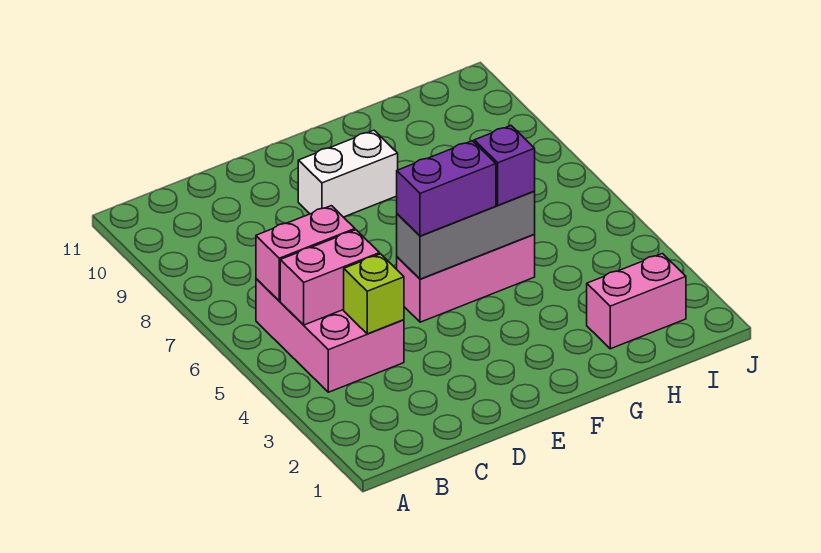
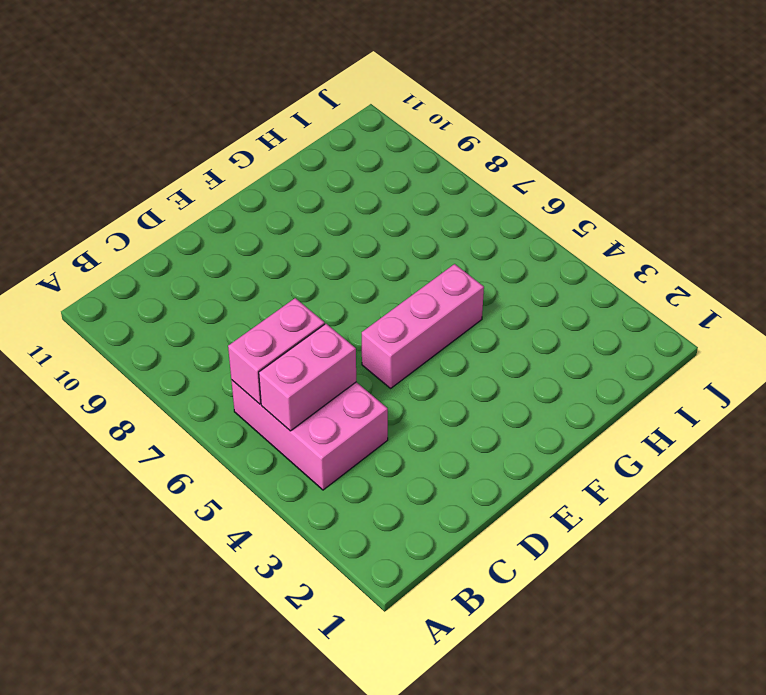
none -> white 1x2 brick [298,130,398,217]
none -> pink 1x2 brick [587,254,686,349]

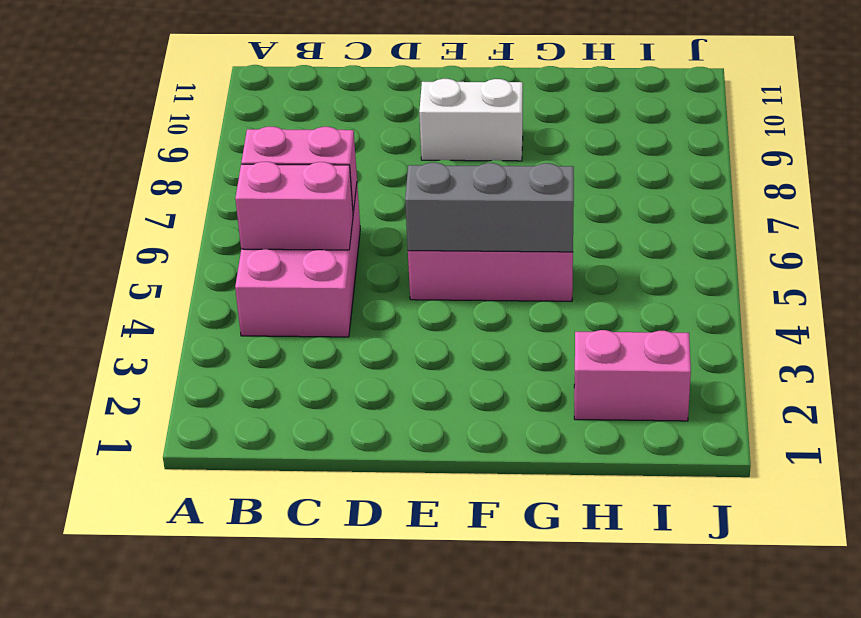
none -> lime 1x1 brick [344,254,404,334]
none -> purple 1x2 brick [397,141,496,236]

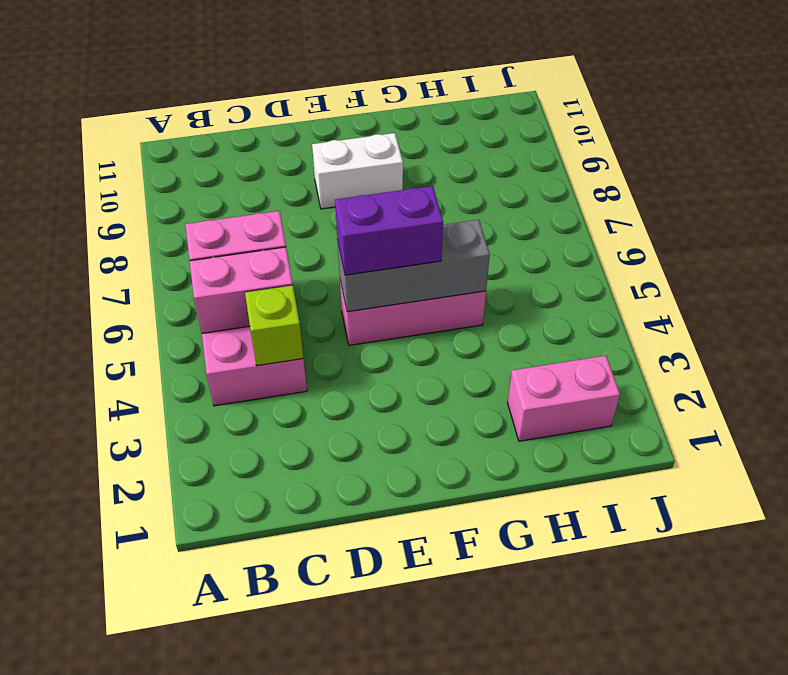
none -> purple 1x1 brick [474,126,535,205]

